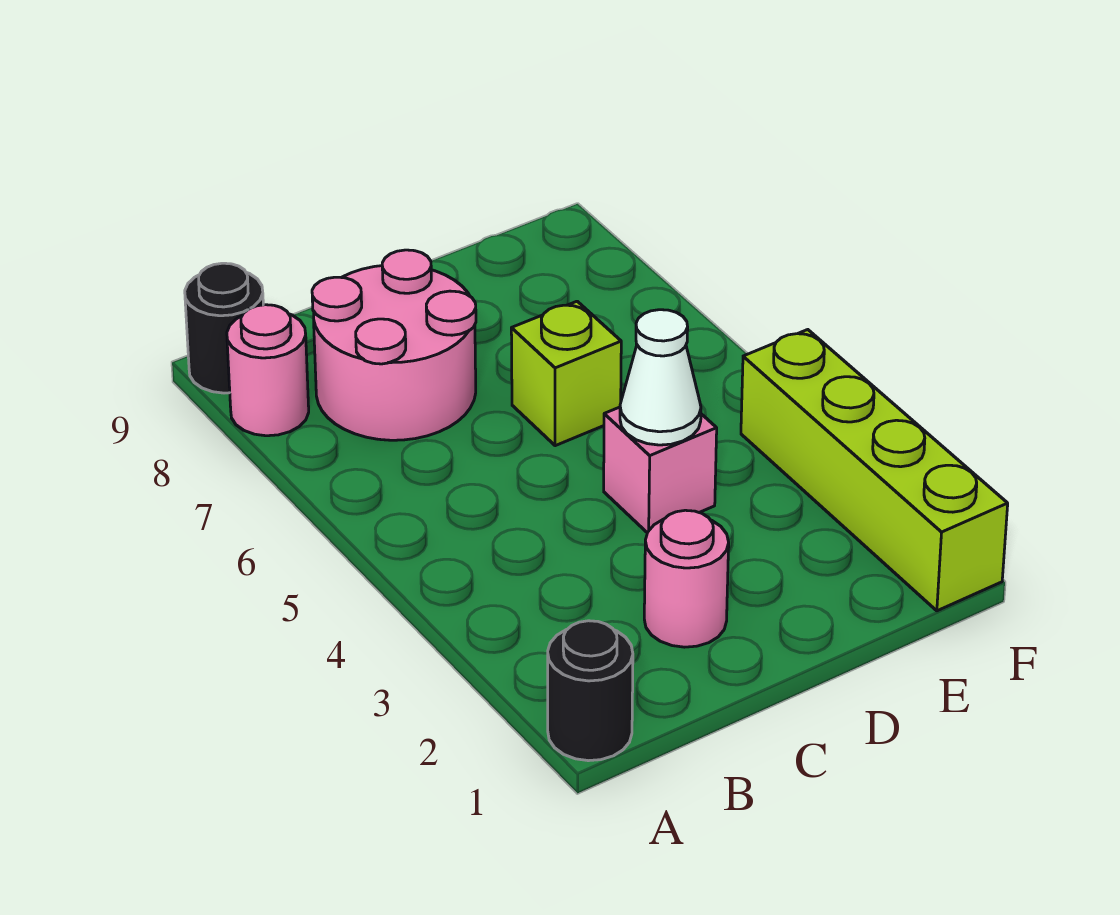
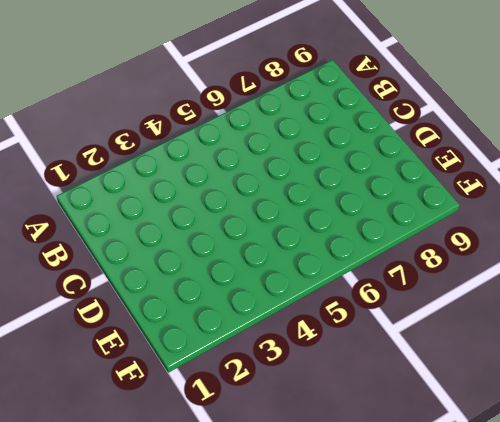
none -> black 1x1 round brick [548,621,633,761]
none -> pink 1x1 round brick [227,305,309,436]

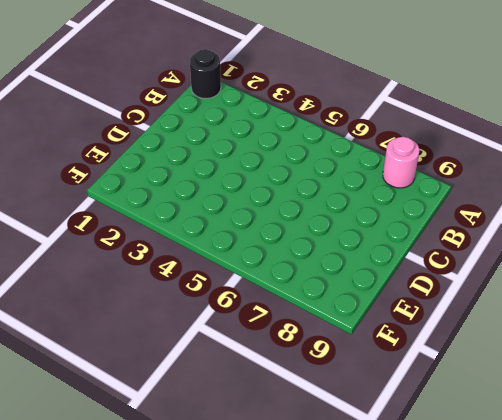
none -> black 1x1 round brick [185,263,263,393]
none -> pink 2x2 round brick [312,250,476,440]

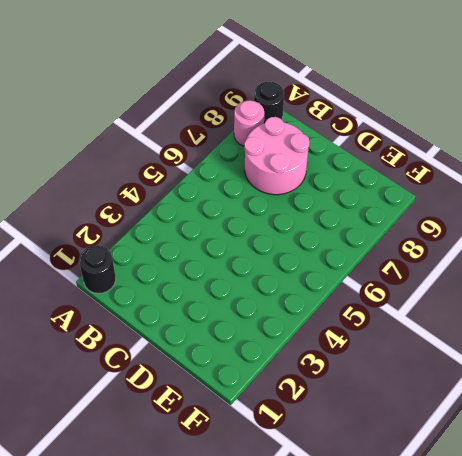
none -> pink 1x1 round brick [644,510,729,647]
none -> pink 1x1 brick [604,407,717,533]

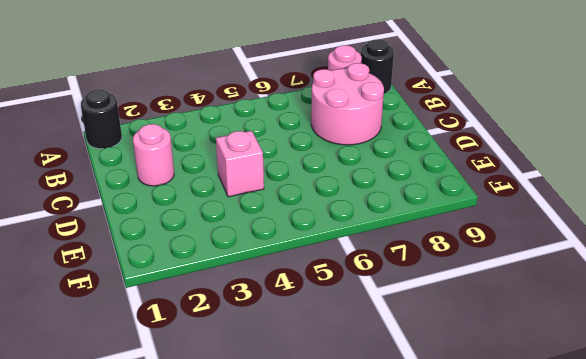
none -> lime 1x1 brick [511,301,621,446]
none -> lime 1x4 brick [741,330,1008,611]

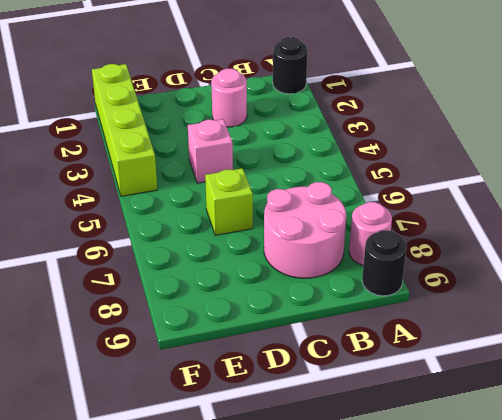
none -> white 1x1 cone [620,310,701,445]

